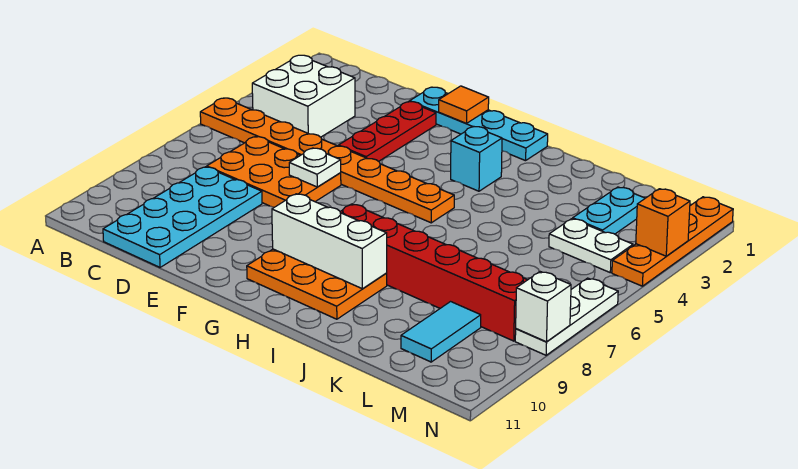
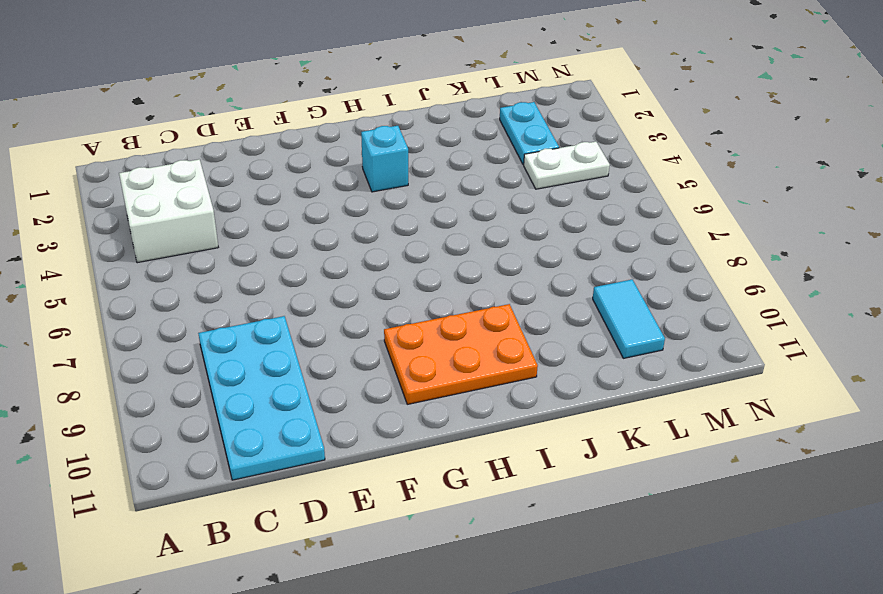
none -> orange 1x8 plate [200,98,454,223]
none -> orange 2x3 plate [207,137,341,207]
none -> cyan 1x4 plate [410,87,548,161]

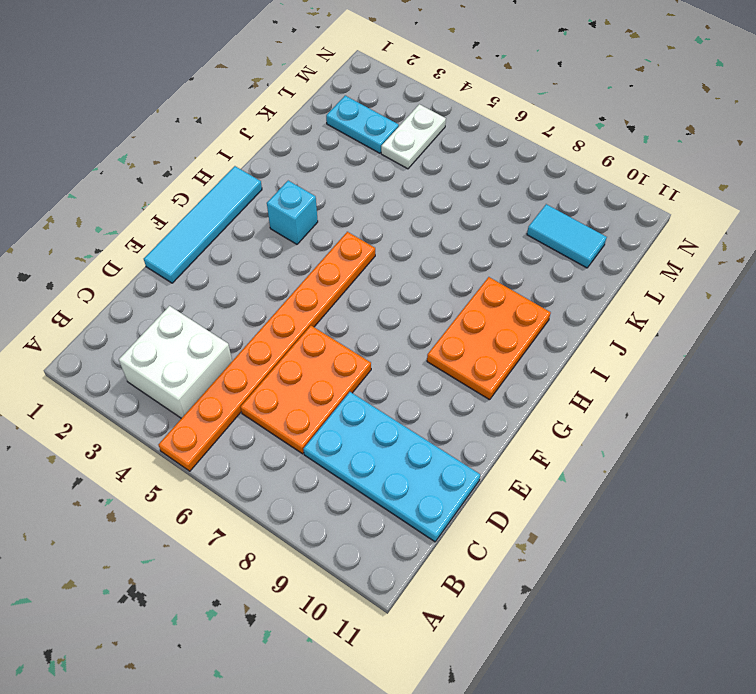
cyan 1x4 tile [144,166,262,283] -> cyan 1x4 plate [410,87,548,161]
none -> red 1x3 plate [338,102,436,161]
none -> red 1x6 brick [340,204,527,341]
none -> orange 1x4 plate [612,197,733,286]

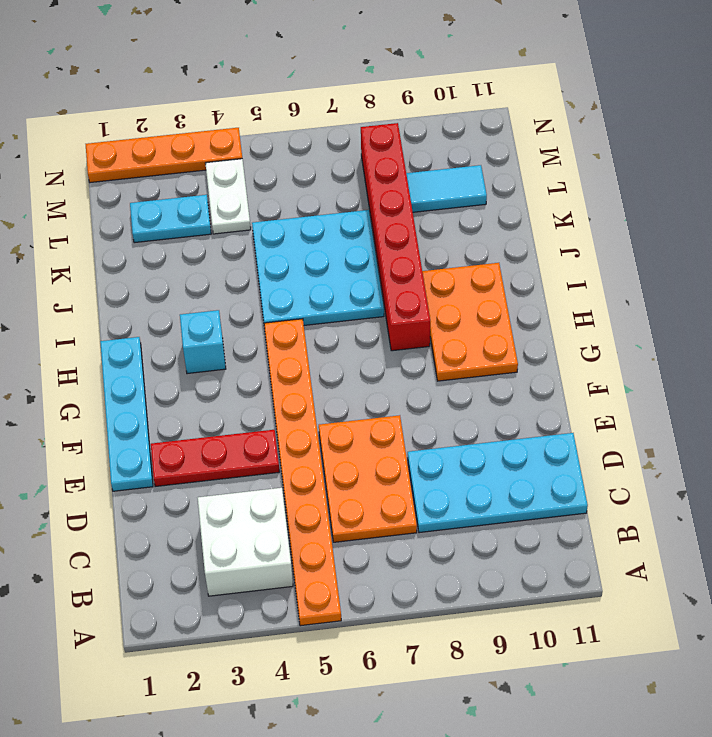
cyan 3x3 plate [252,210,384,325] -> none
none -> white 1x3 plate [515,278,618,355]
none -> white 1x1 plate [289,148,341,187]
none -> orange 1x1 tile [439,86,489,123]

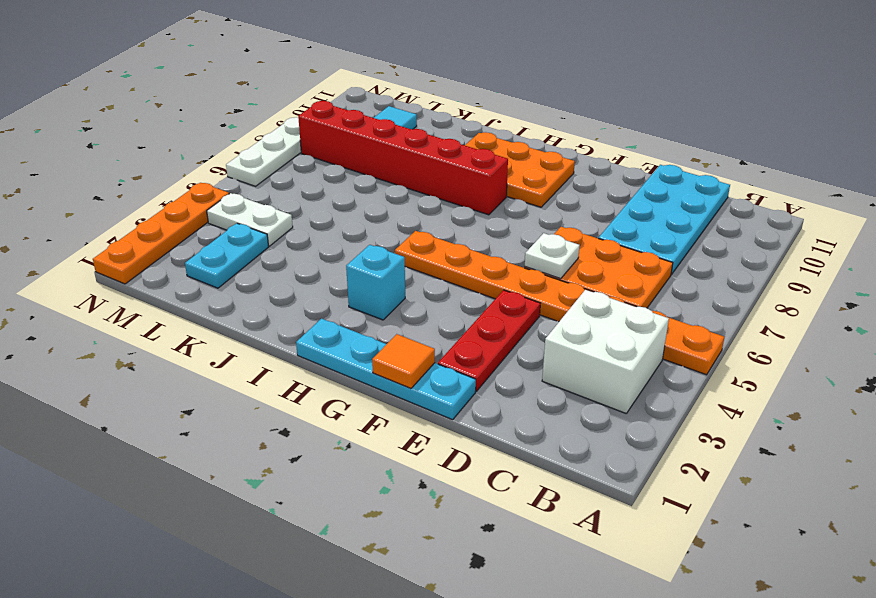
none -> white 1x3 brick [272,194,387,289]
none -> orange 1x1 brick [636,189,690,256]
none -> white 1x1 brick [516,272,571,342]

